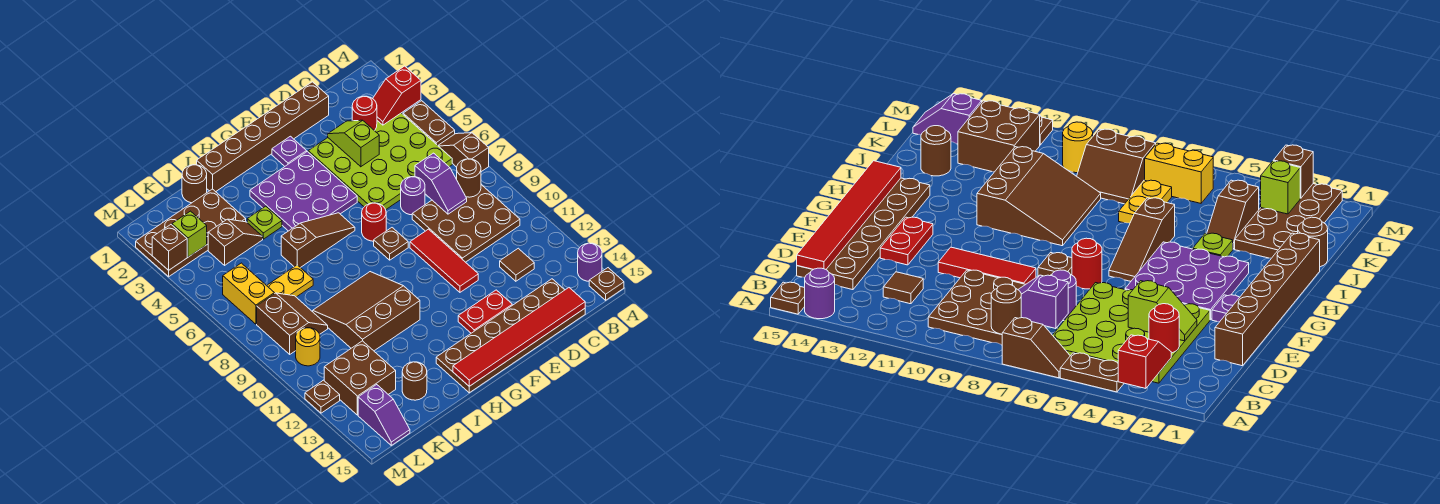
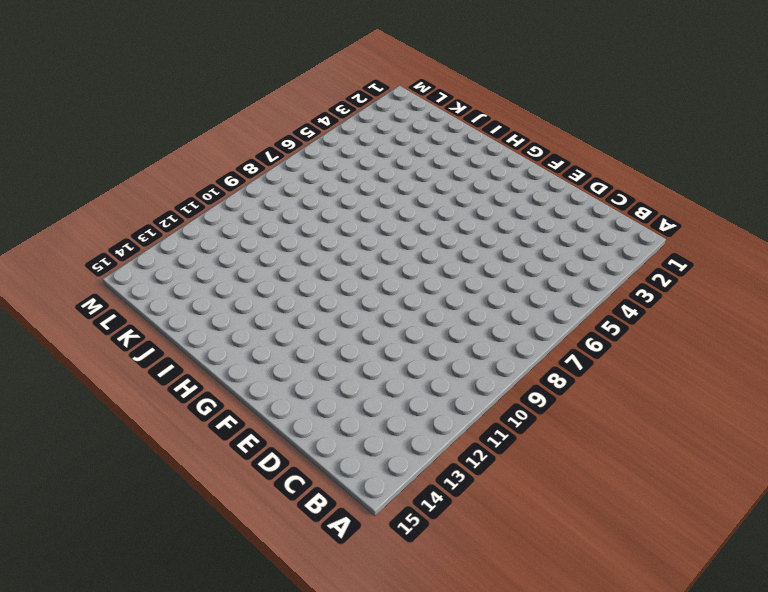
none -> brown 1x2 plate [403,101,455,145]
none -> brown 1x2 slope [438,133,489,172]
none -> purple 1x1 round brick [578,243,602,281]
none -> brown 1x1 plate [589,268,624,300]

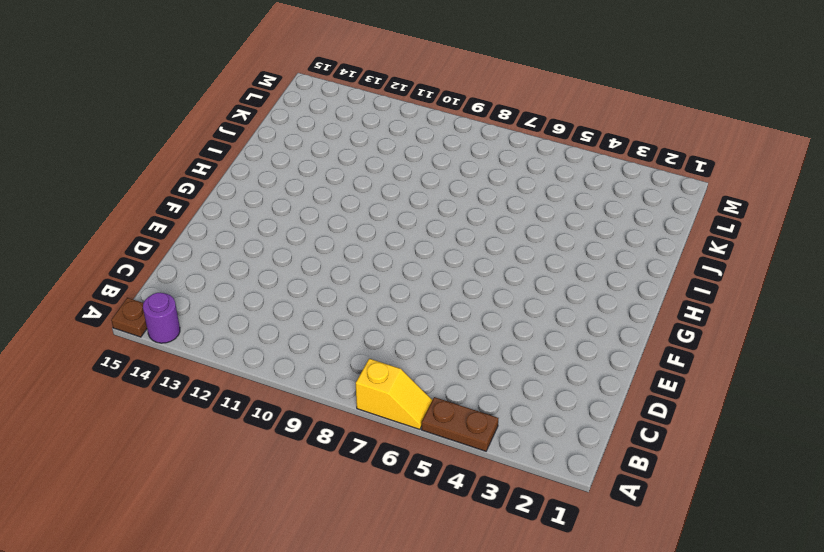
yellow 1x2 slope [356,359,432,429] -> brown 1x2 slope [438,133,489,172]
none -> lime 4x4 plate [308,113,452,210]
none -> brown 3x3 plate [412,185,520,262]
none -> brown 1x1 tile [500,248,534,281]
none -> brown 2x6 plate [436,279,585,393]

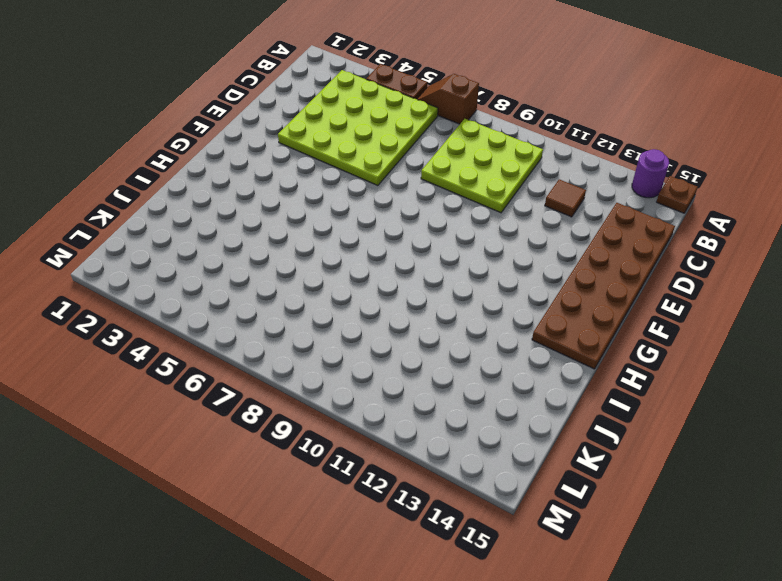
lime 3x3 plate [421,119,543,213] -> brown 3x3 plate [412,185,520,262]
none -> brown 1x6 brick [197,82,329,192]
none -> purple 1x1 round brick [401,177,425,215]
none -> red 1x3 tile [410,229,478,292]
none -> red 1x2 plate [458,290,512,333]

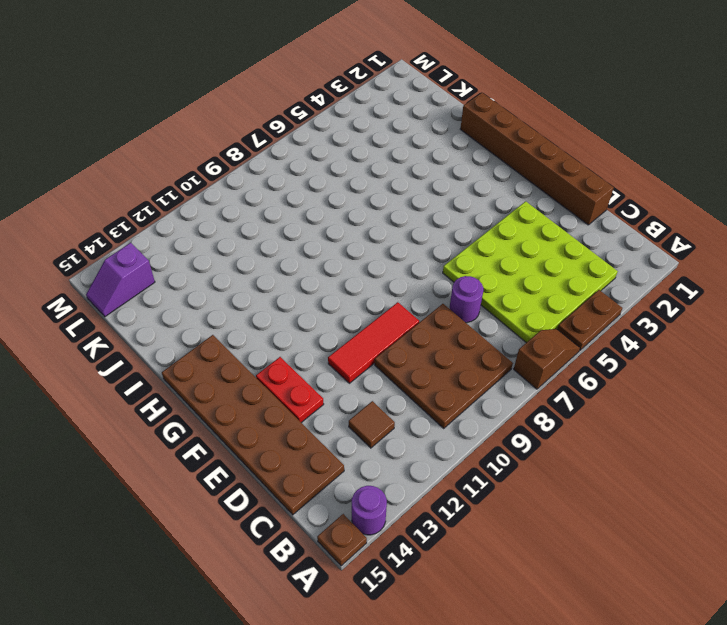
none -> purple 1x1 plate [272,136,307,166]
none -> purple 3x3 plate [250,151,357,231]
none -> red 1x1 round brick [362,203,386,241]
none -> brown 1x1 plate [374,228,408,260]

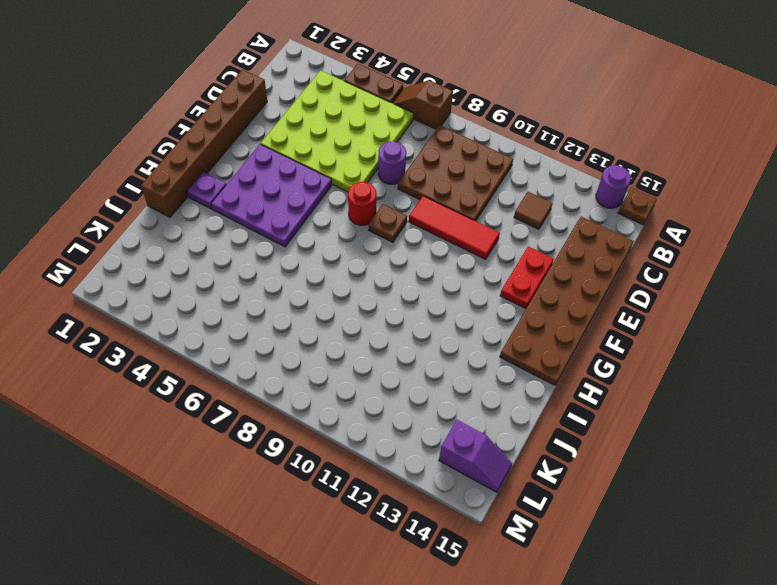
purple 1x1 plate [187,172,226,209] -> purple 1x1 plate moved to [272,136,307,166]
none -> brown 1x3 slope [281,213,355,268]
none -> brown 3x3 slope [313,272,420,351]
none -> lime 1x1 plate [247,206,282,239]
none -> brown 1x1 round brick [182,165,207,203]

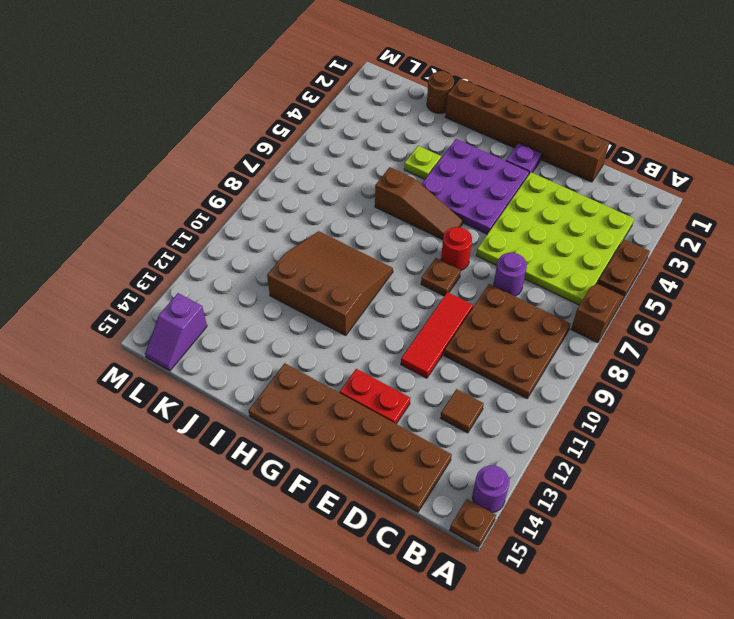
none -> brown 2x4 plate [136,189,246,277]
none -> brown 1x2 slope [208,219,263,265]
none -> yellow 1x2 plate [267,265,313,297]
none -> brown 1x1 round brick [402,362,427,400]

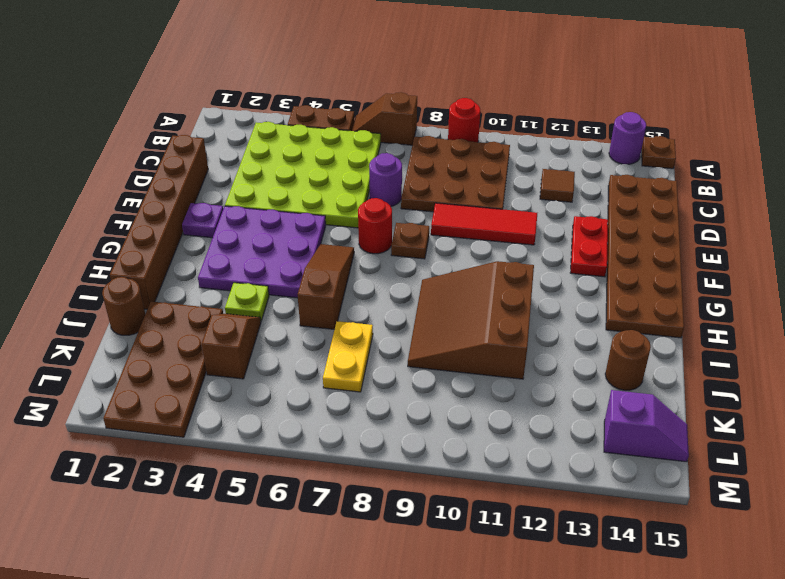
red 1x1 round brick [448,98,480,142] -> red 1x1 round brick moved to [352,96,377,131]
none -> brown 2x2 slope [257,293,328,354]
none -> brown 2x2 brick [324,341,396,415]
none -> yellow 1x2 brick [223,263,274,324]
none -> yellow 1x1 round brick [296,328,320,366]

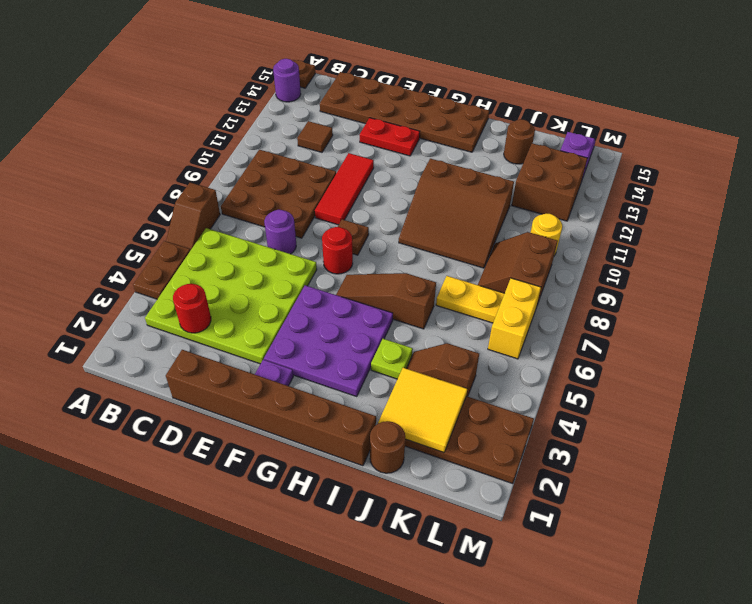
yellow 2x2 tile [378,368,467,453] -> none
none -> brown 1x1 plate [305,380,340,413]
none -> red 1x2 slope [373,66,421,125]
none -> brown 1x1 round brick [457,159,481,197]
none -> purple 1x2 slope [415,153,467,214]

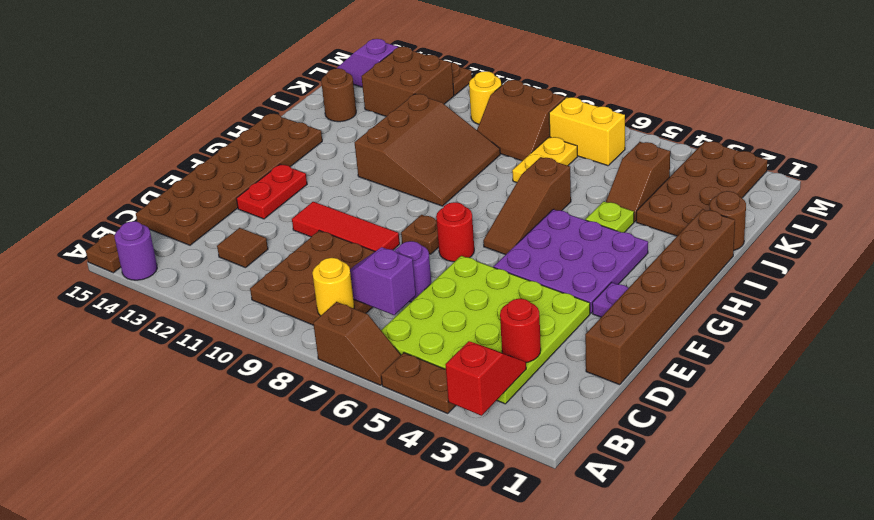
yellow 1x1 round brick [312,258,354,316] -> brown 1x1 round brick [457,159,481,197]
none -> red 1x6 tile [453,288,585,386]
none -> lime 1x2 slope [328,120,379,167]
none -> lime 1x1 brick [172,211,207,257]
none -> brown 1x1 brick [152,225,187,270]

